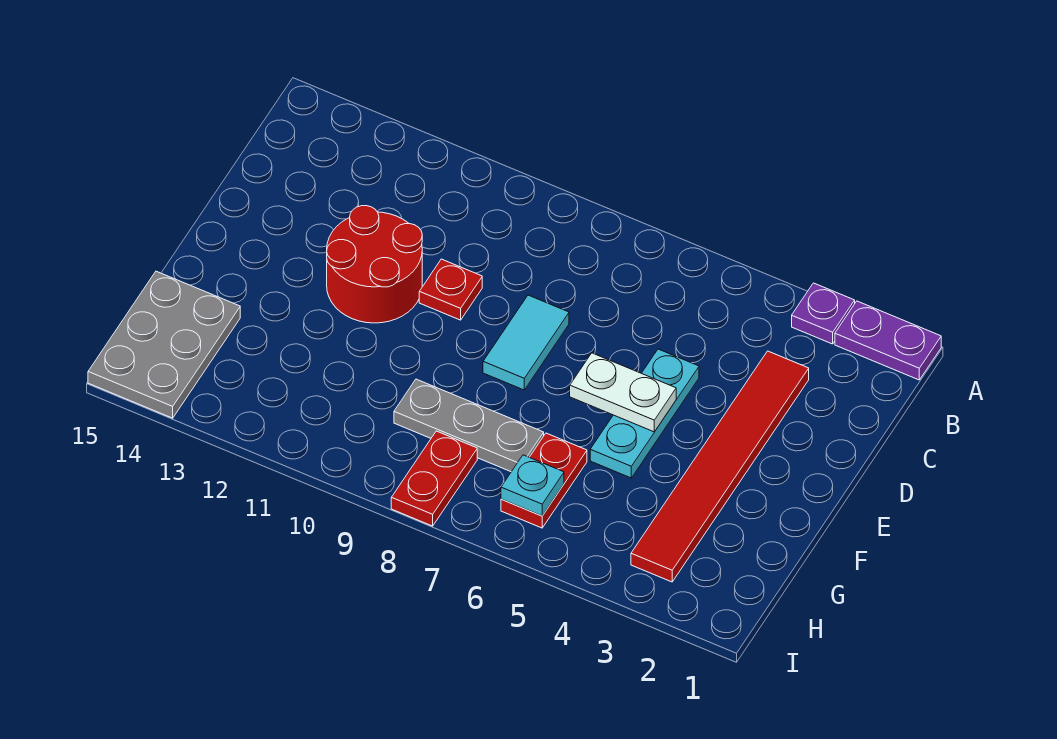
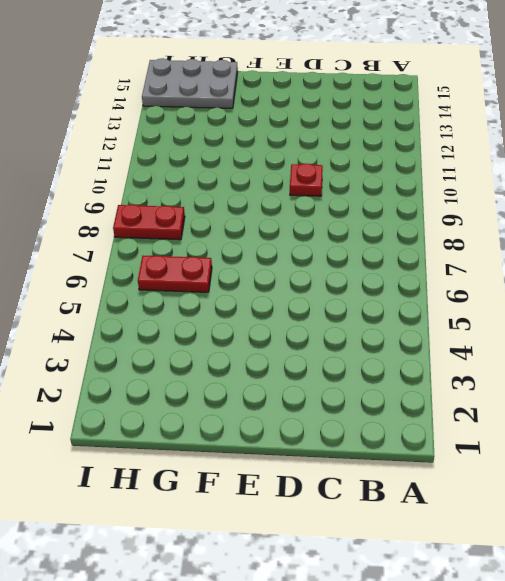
none -> purple 1x2 plate [835,301,941,380]
none -> purple 1x1 plate [792,283,855,344]
none -> red 1x6 tile [631,351,809,582]

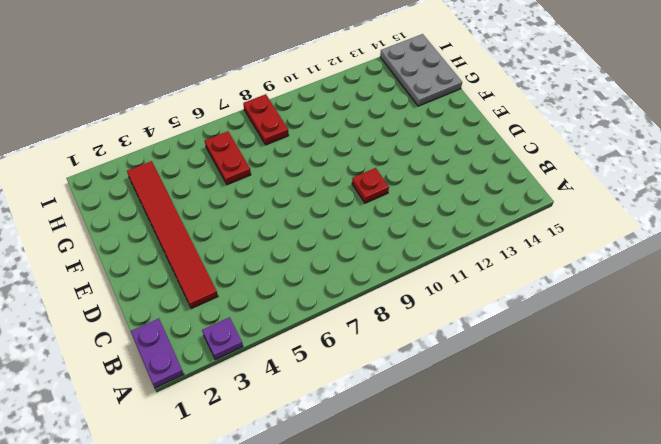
purple 1x2 plate [131,319,184,388] -> purple 1x2 plate turned to [835,301,941,380]
none -> cyan 1x3 plate [590,349,699,478]
none -> cyan 1x2 tile [483,295,569,390]
none -> red 2x2 round brick [327,206,422,323]

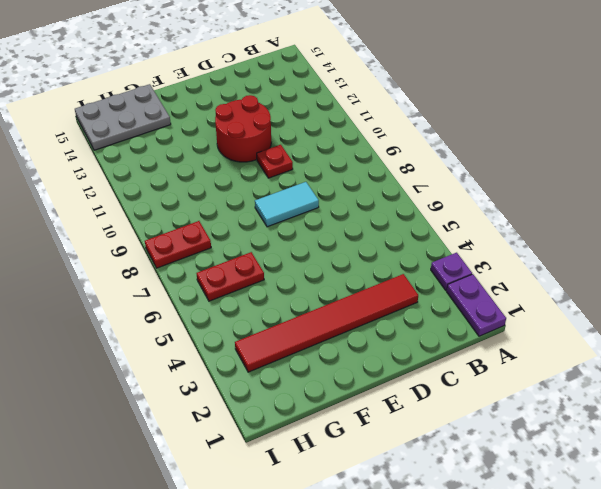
none -> cyan 1x3 plate [590,349,699,478]
none -> grey 1x3 plate [394,379,544,472]
none -> white 1x2 plate [570,353,676,432]

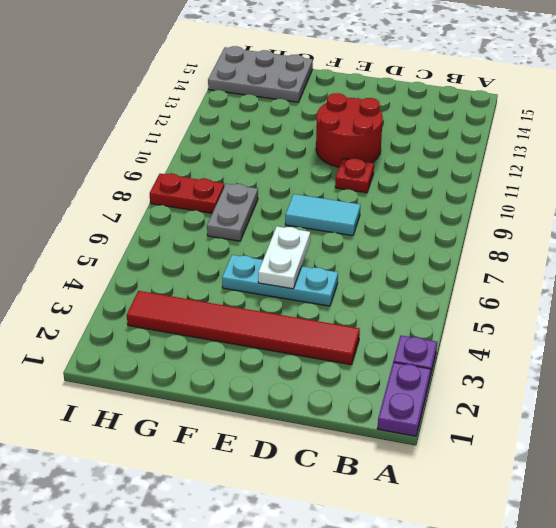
grey 1x2 plate [207,184,258,241] -> grey 1x3 plate [394,379,544,472]
none -> red 1x2 plate [501,433,587,528]
none -> cyan 1x1 plate [501,455,564,516]

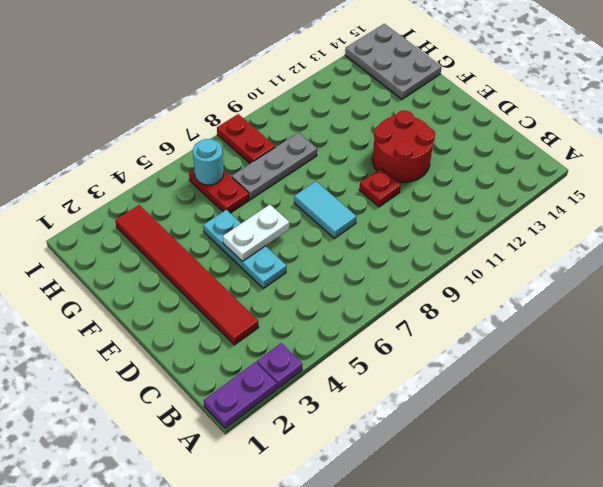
cyan 1x1 round brick [193,139,224,185] -> cyan 1x1 plate [501,455,564,516]

